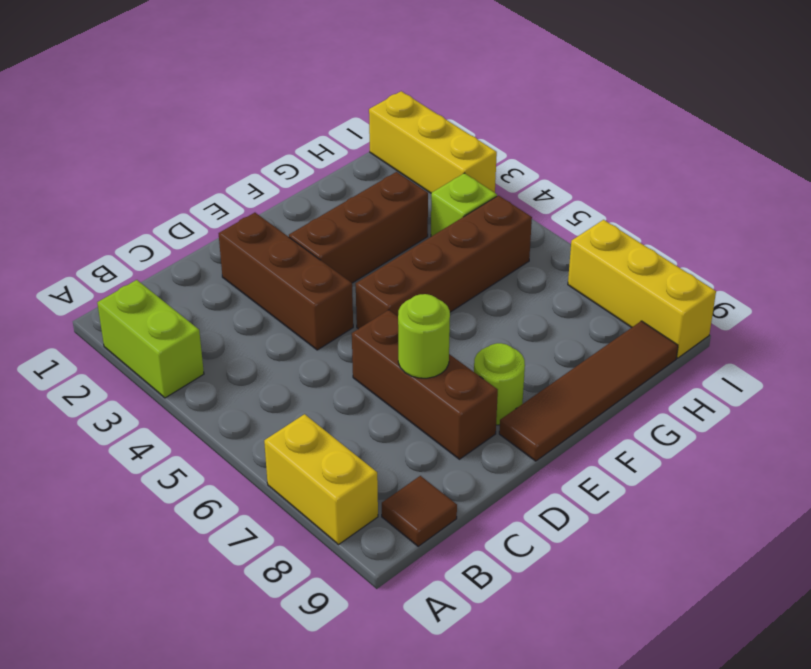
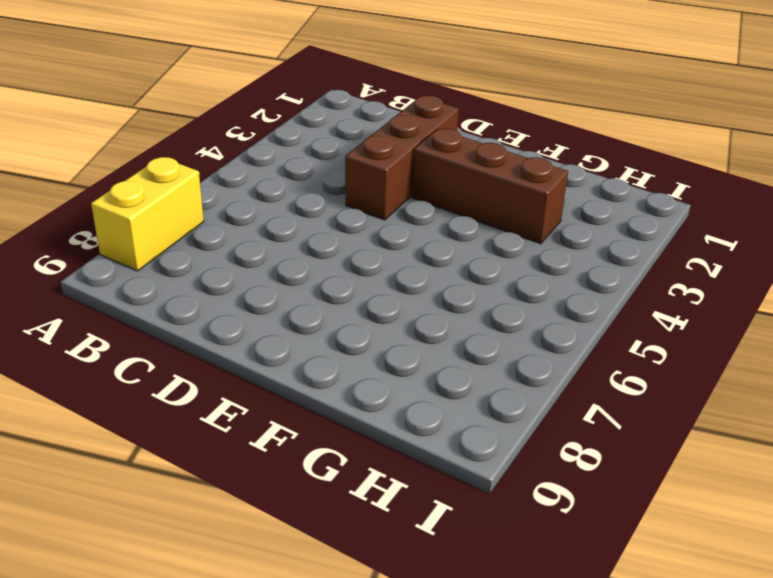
none -> lime 1x2 brick [97,280,204,398]
none -> brown 1x1 tile [382,476,457,546]
none -> brown 1x3 brick [352,310,498,459]

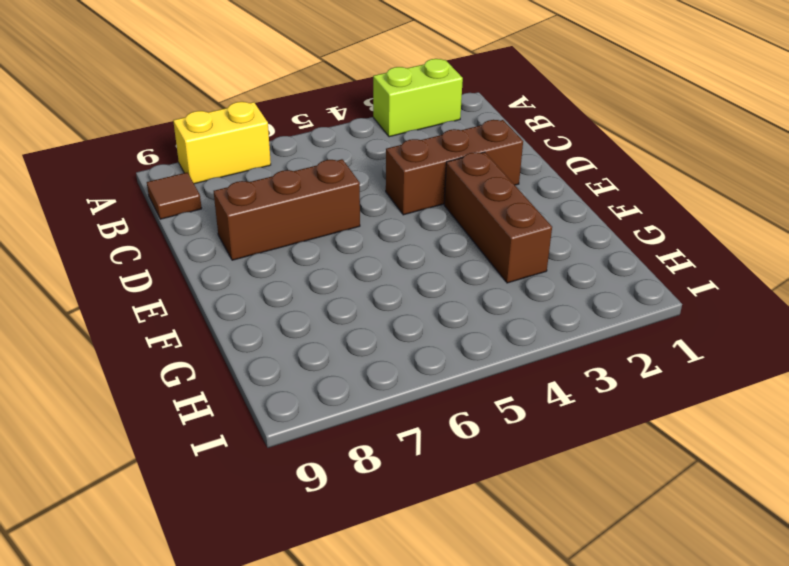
none -> brown 1x4 brick [356,195,532,329]
none -> lime 1x1 round brick [474,343,525,425]
none -> brown 1x4 tile [499,321,678,461]

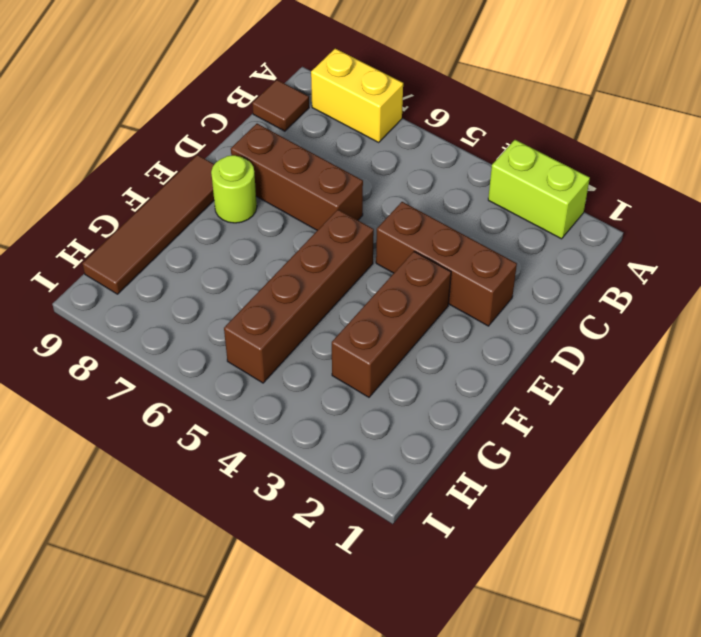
none -> lime 1x1 brick [431,173,497,237]
none -> yellow 1x3 brick [369,91,497,193]
none -> yellow 1x3 brick [568,220,716,358]

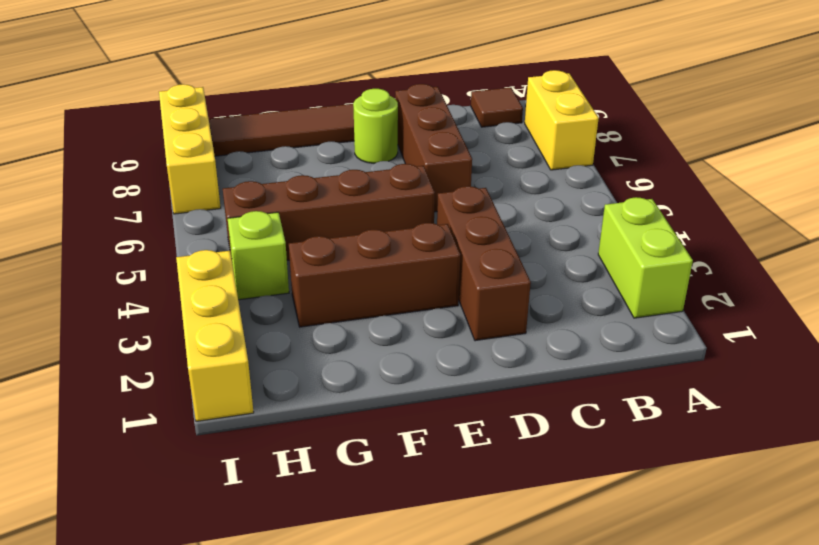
none -> lime 1x1 round brick [398,294,450,378]

